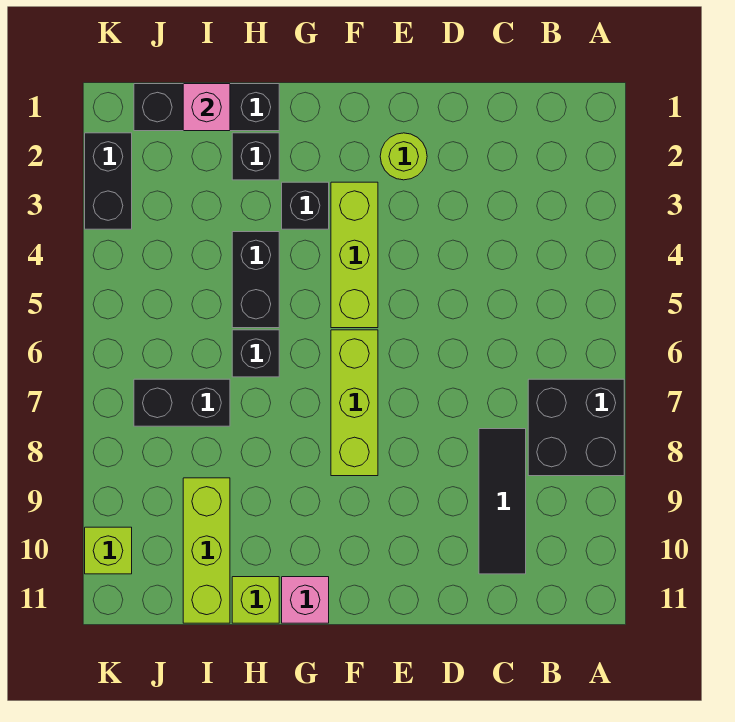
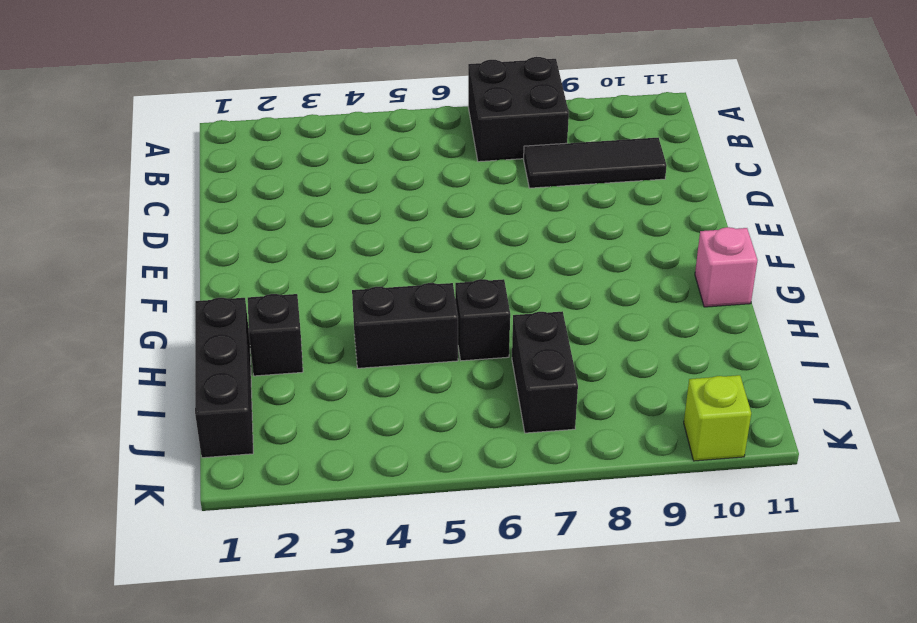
none -> lime 1x1 round brick [380,133,427,180]
none -> lime 1x3 brick [331,182,378,328]
none -> lime 1x3 brick [331,330,378,476]

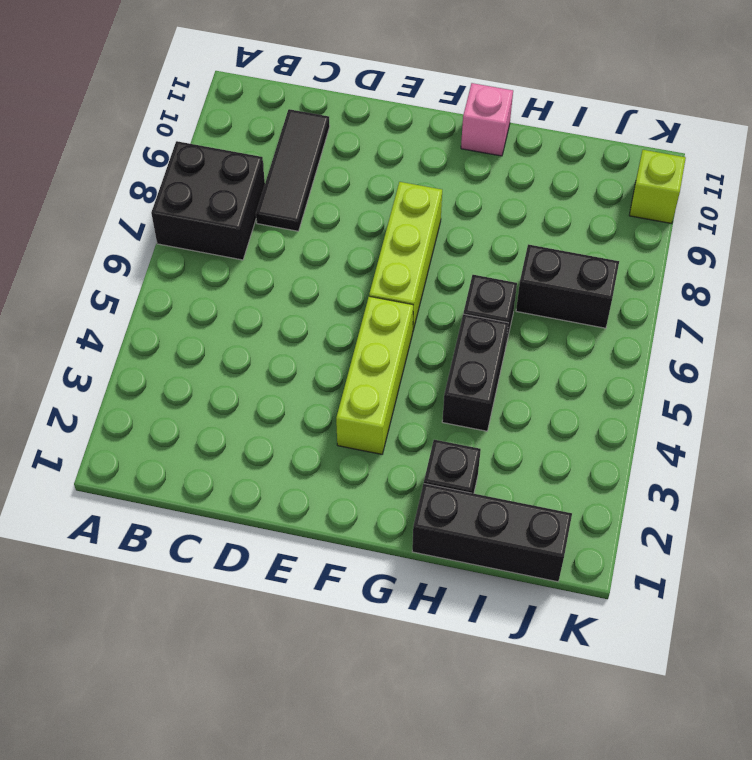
none -> lime 1x1 round brick [380,133,427,180]
none -> black 1x1 brick [282,182,329,229]
none -> lime 1x1 brick [232,577,279,623]

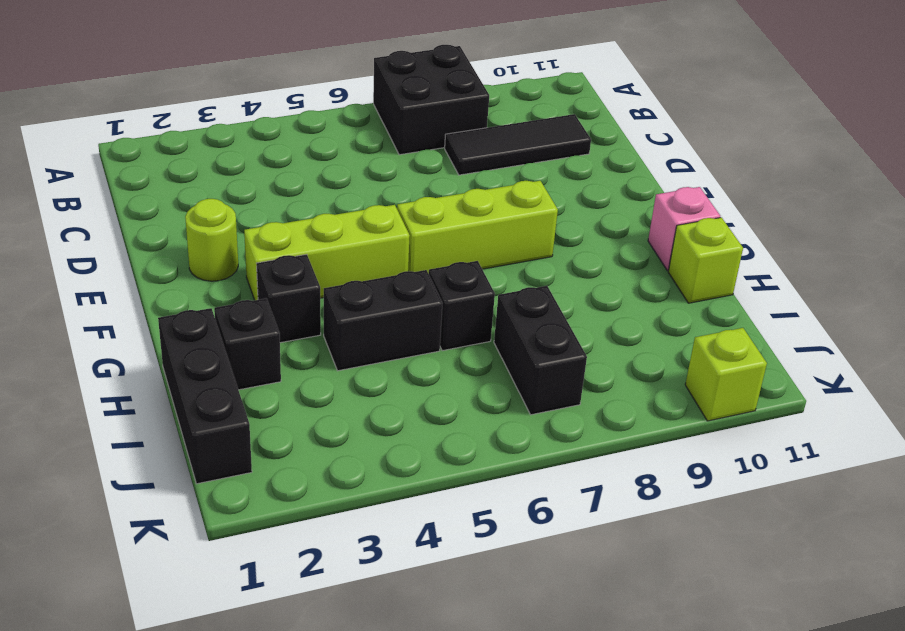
none -> lime 1x3 brick [183,478,230,623]
none -> black 1x2 brick [85,133,132,229]
none -> pink 1x1 brick [183,84,230,131]

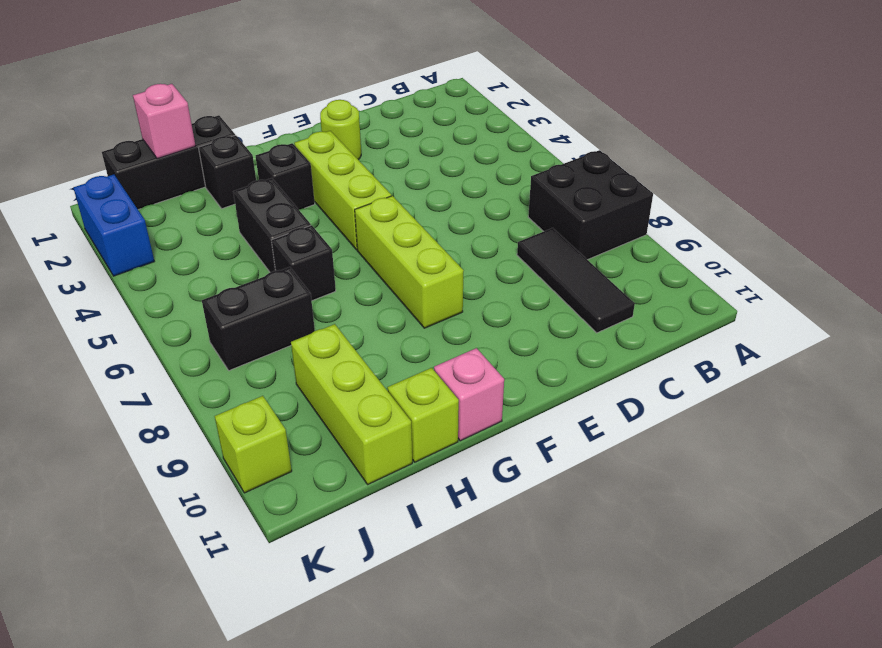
blue 1x2 brick [73,174,154,276] -> black 1x2 brick [85,133,132,229]

